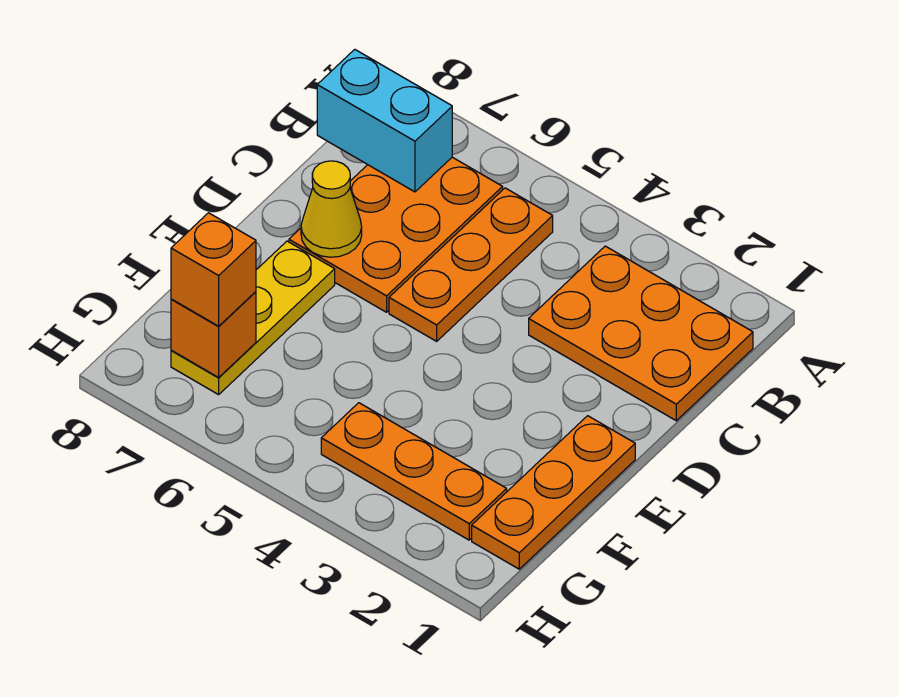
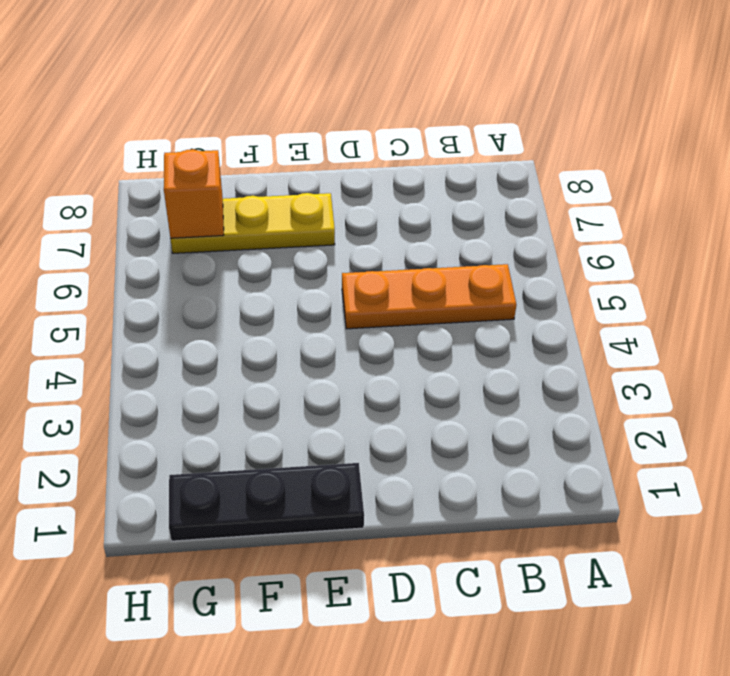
black 1x3 plate [169,463,364,541] -> orange 1x3 plate [472,416,635,569]
none -> orange 2x3 plate [529,246,753,421]
none -> orange 2x3 plate [289,157,503,312]

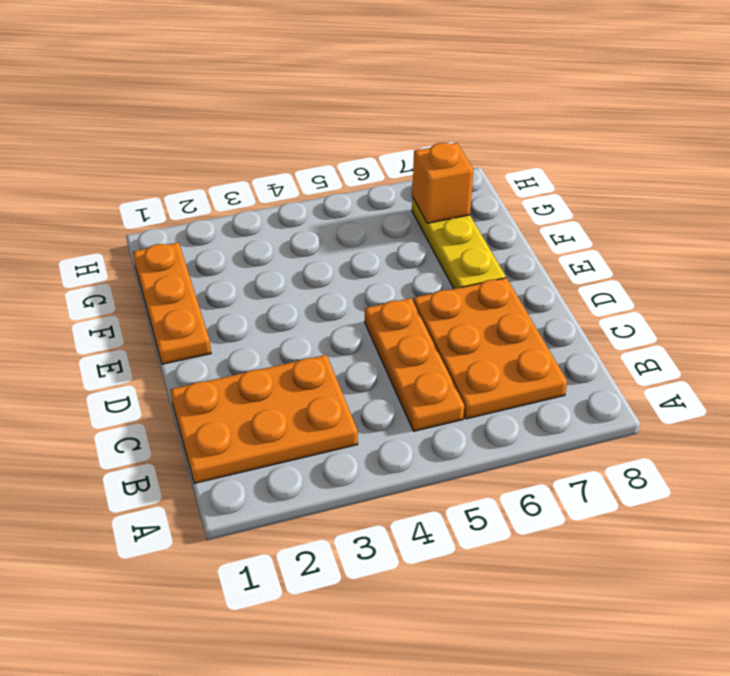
none -> orange 1x3 plate [321,403,507,540]
none -> cyan 1x2 brick [317,49,452,192]

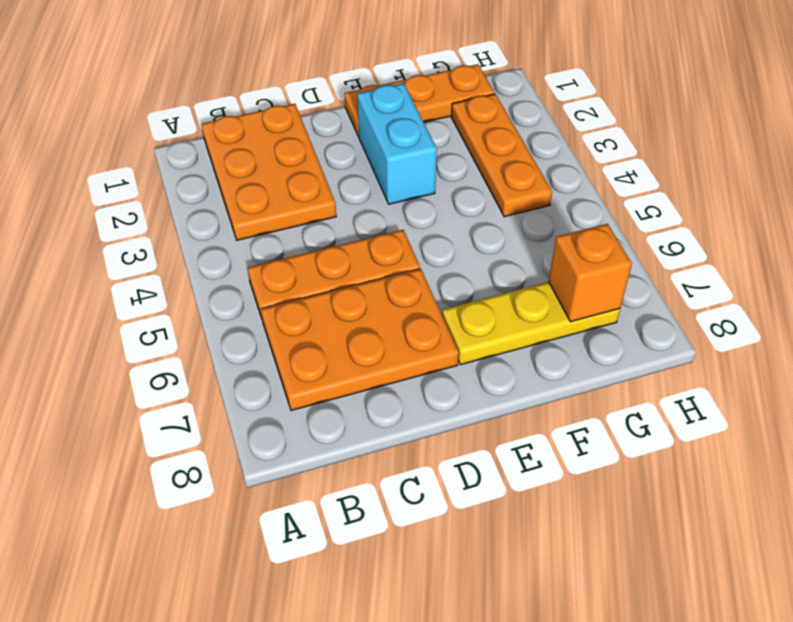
cyan 1x2 brick [358,83,437,204] -> cyan 1x2 brick moved to [317,49,452,192]
none -> yellow 1x1 cone [301,161,362,257]
none -> orange 1x1 brick [171,213,256,326]

